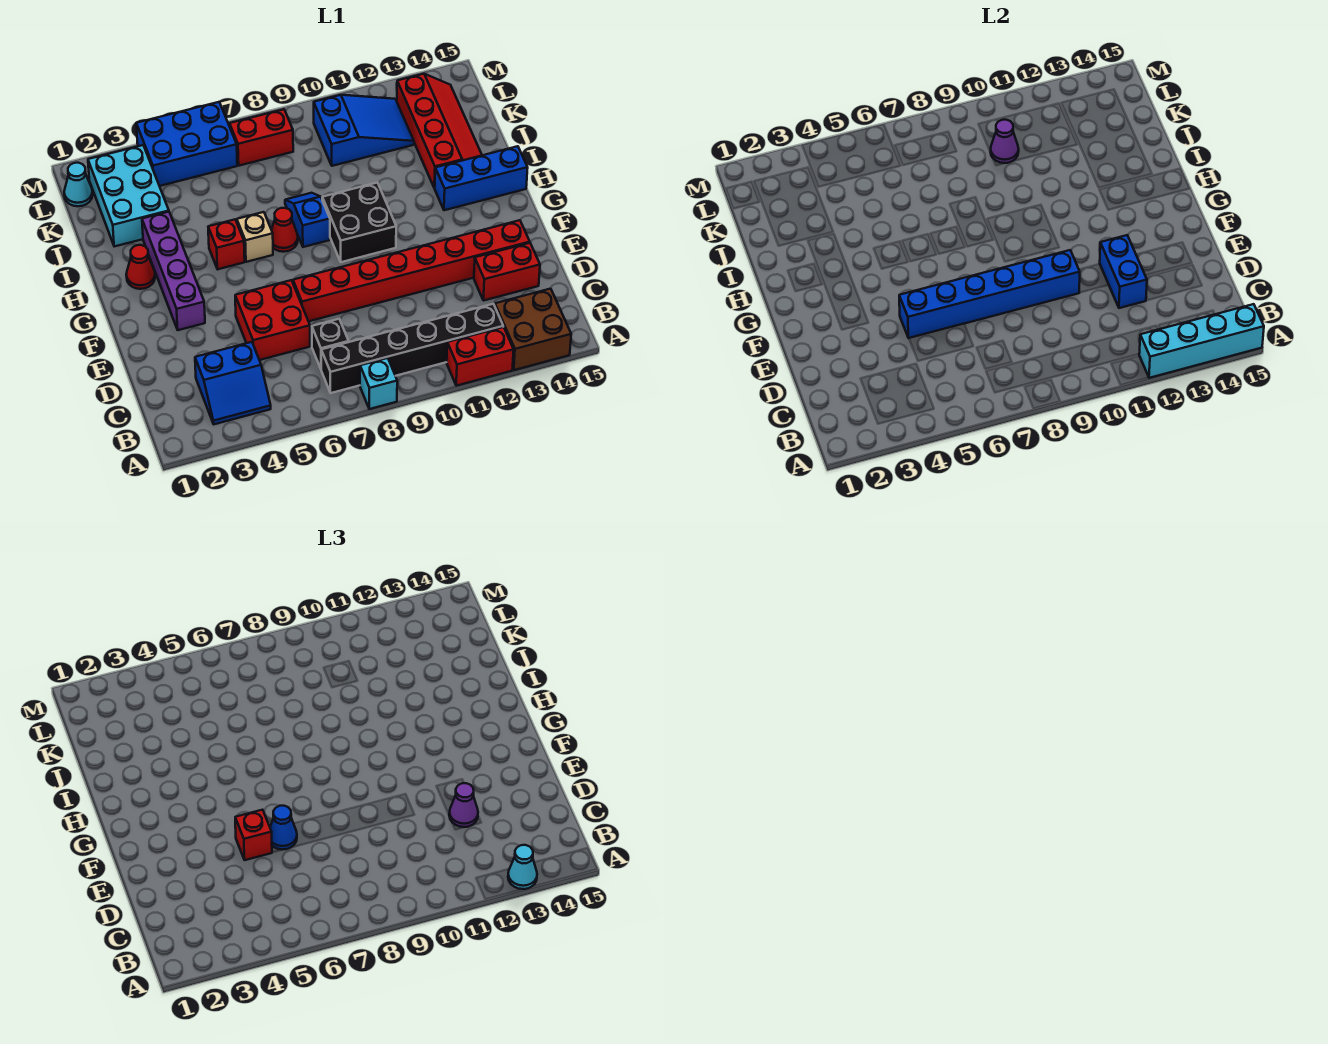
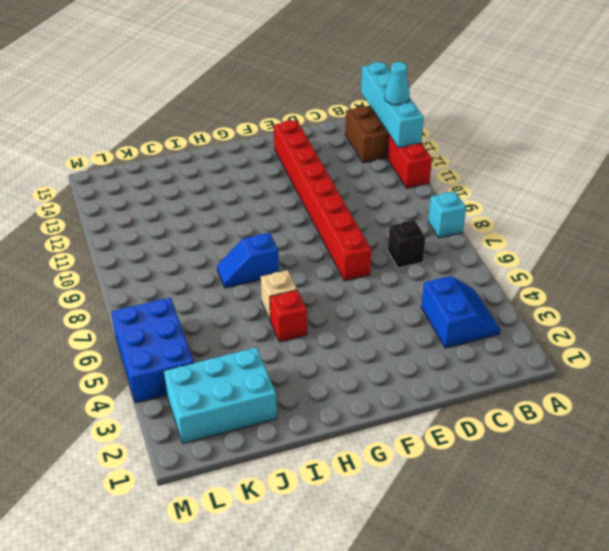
none -> black 1x6 brick [321,304,503,393]
none -> red 2x2 brick [235,280,310,360]
none -> red 1x2 brick [474,243,540,301]
none -> purple 1x4 brick [142,212,205,330]

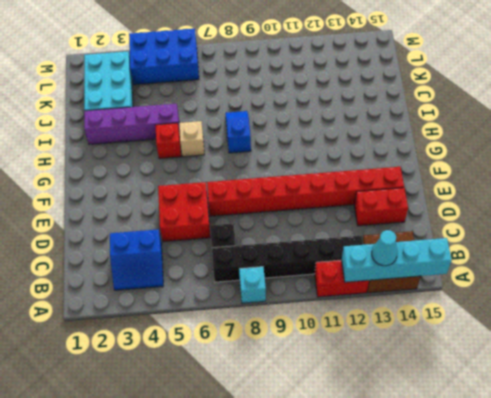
purple 1x4 brick [84,104,180,144] -> purple 1x4 brick turned to [142,212,205,330]
none -> black 2x2 brick [322,183,396,262]
none -> red 1x1 cone [126,245,155,289]
none -> red 1x1 cone [271,208,298,252]
none -> blue 1x3 brick [435,146,528,210]

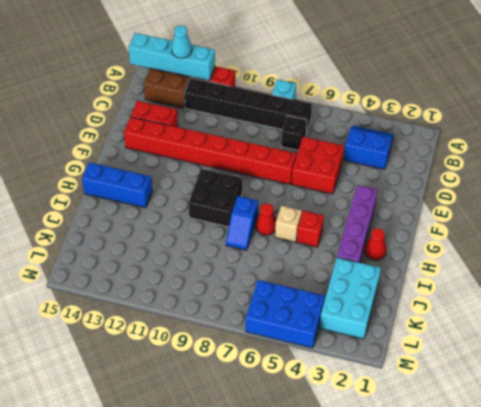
none -> red 2x4 slope [397,74,482,188]
none -> blue 2x3 slope [314,95,414,166]
none -> cyan 1x1 cone [64,163,93,206]
none -> red 1x2 brick [230,109,293,166]

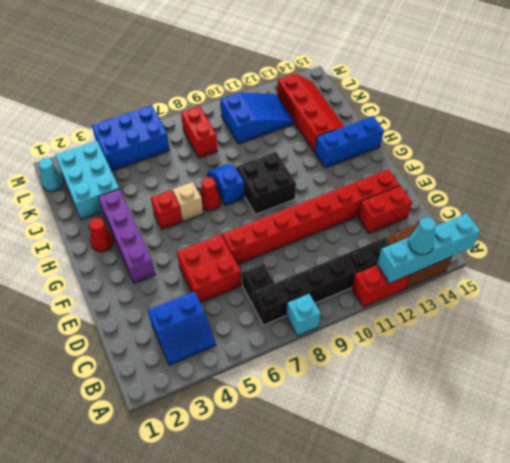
red 1x2 brick [181,106,218,158] -> red 1x2 brick turned to [230,109,293,166]
none -> blue 1x2 brick [1100,235,1147,308]
none -> blue 1x6 brick [899,250,1080,338]
none -> purple 1x1 cone [991,120,1019,163]
none -> purple 1x1 cone [449,783,478,827]

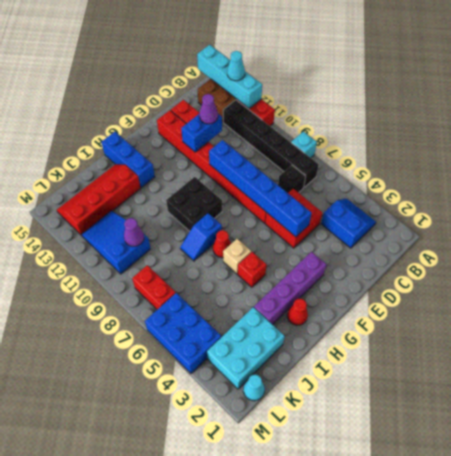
none -> red 1x1 brick [235,810,272,860]
none -> blue 1x1 cone [270,806,297,850]

